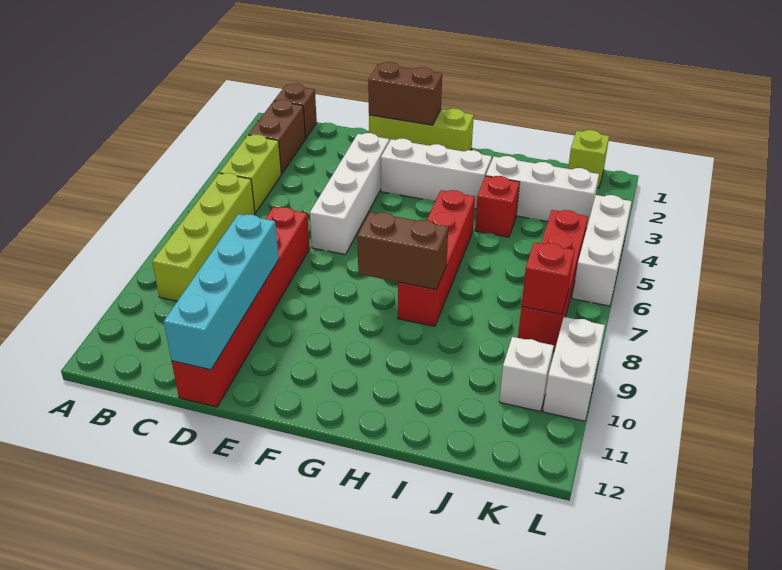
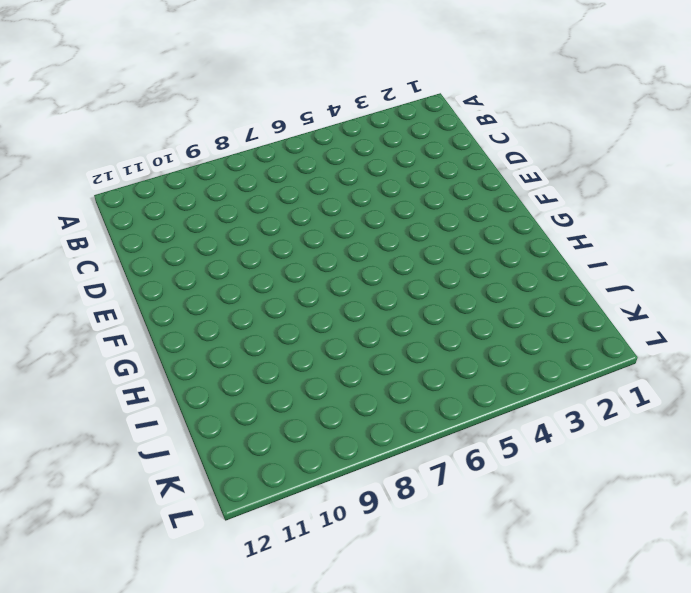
none -> brown 1x1 brick [274,84,317,138]
none -> brown 1x2 brick [248,100,305,174]
none -> lime 1x2 brick [220,135,281,213]

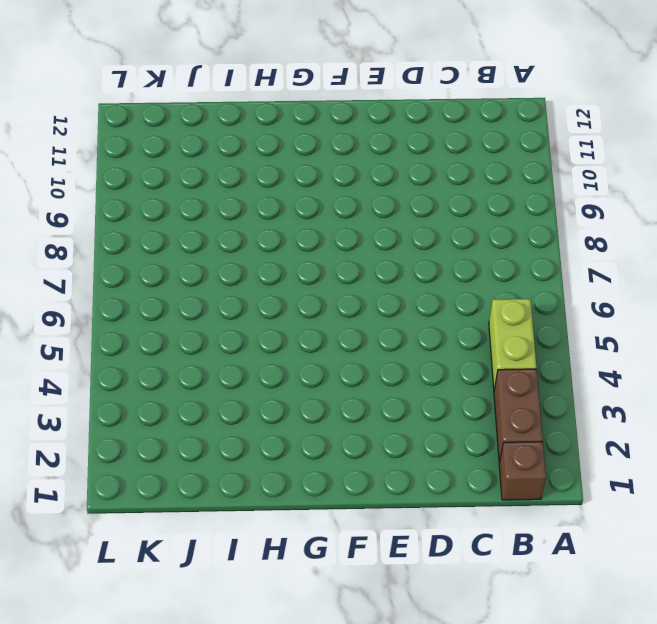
none -> lime 1x4 brick [152,173,255,301]
none -> red 1x6 brick [172,207,310,407]
none -> lime 1x3 brick [369,109,474,151]

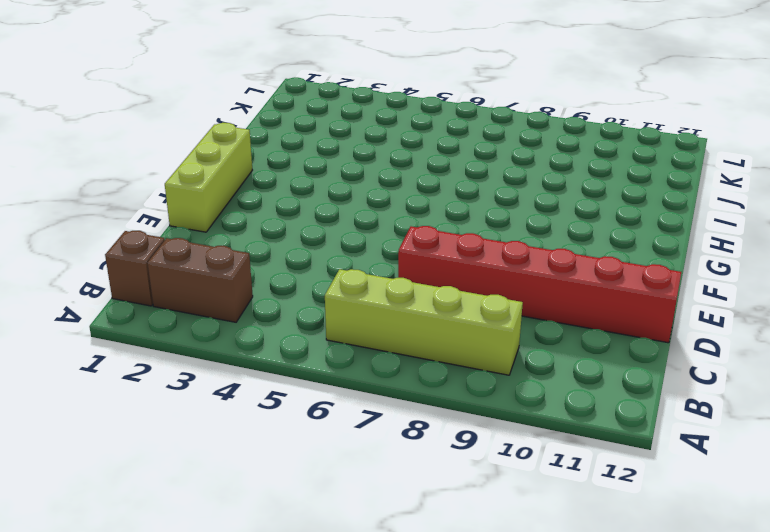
none -> lime 1x2 brick [220,135,281,213]
none -> white 1x4 brick [310,133,389,255]
none -> white 1x3 brick [381,139,492,209]

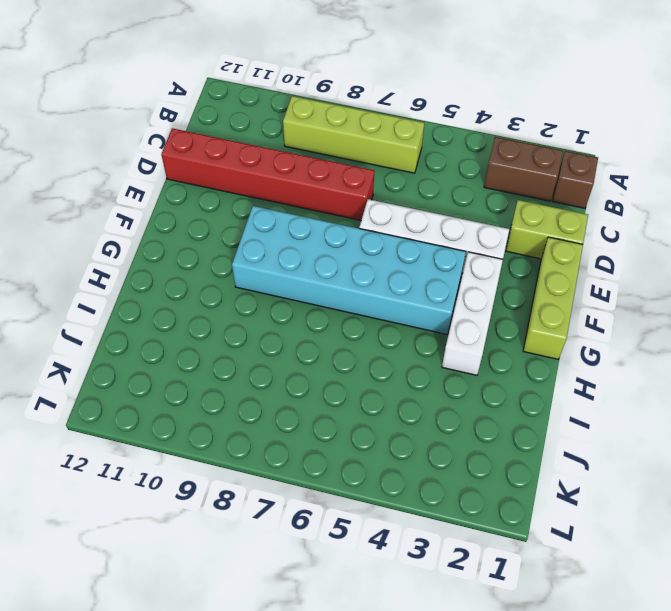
lime 1x2 brick [506,200,588,259] -> lime 1x2 brick moved to [220,135,281,213]
cyan 2x6 brick [232,206,466,334] -> none
none -> red 1x4 brick [398,190,475,326]
none -> white 1x3 brick [486,156,599,229]
none -> red 1x1 brick [475,176,520,237]

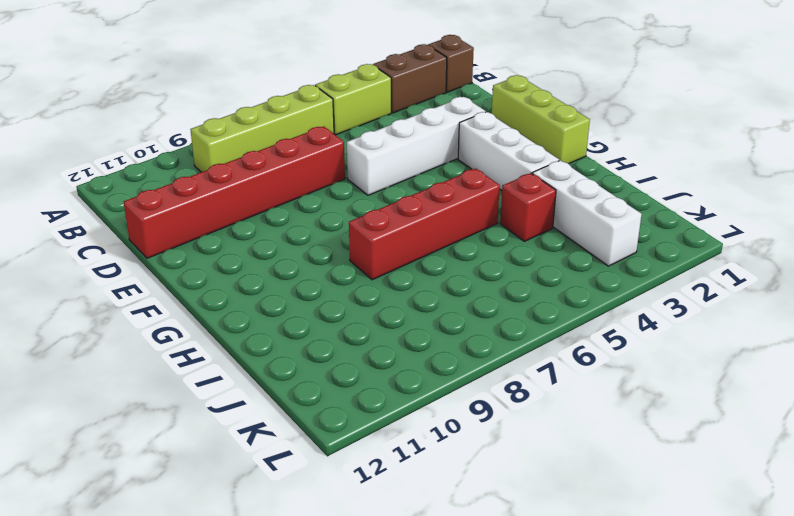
none -> lime 1x1 brick [568,130,609,188]
none -> red 1x4 brick [518,210,588,351]
none -> white 1x1 brick [499,337,554,412]

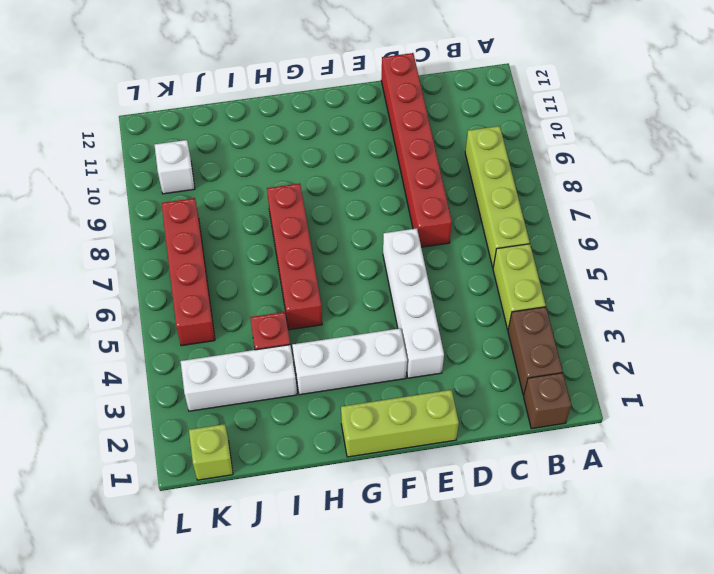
none -> white 1x3 brick [572,195,632,306]
none -> white 1x2 brick [543,317,605,421]
none -> cyan 1x4 brick [164,214,279,370]

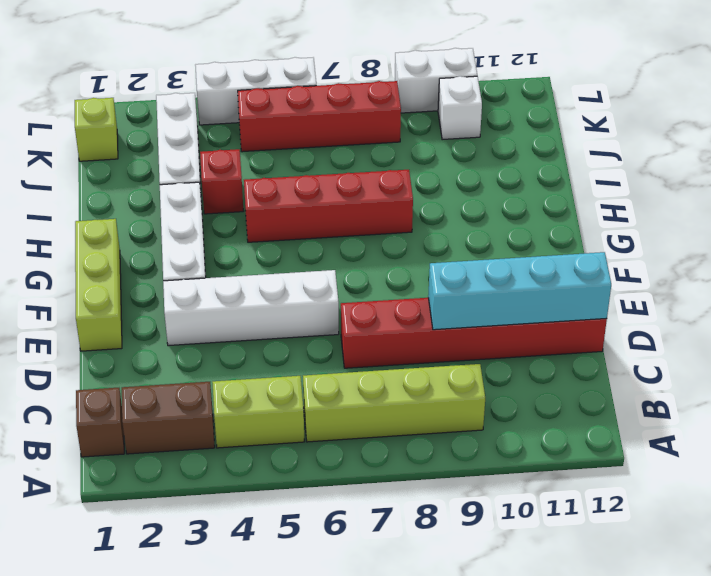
none -> brown 1x2 brick [368,62,442,125]
none -> brown 1x2 brick [357,212,448,289]
none -> red 1x1 brick [521,242,575,314]

